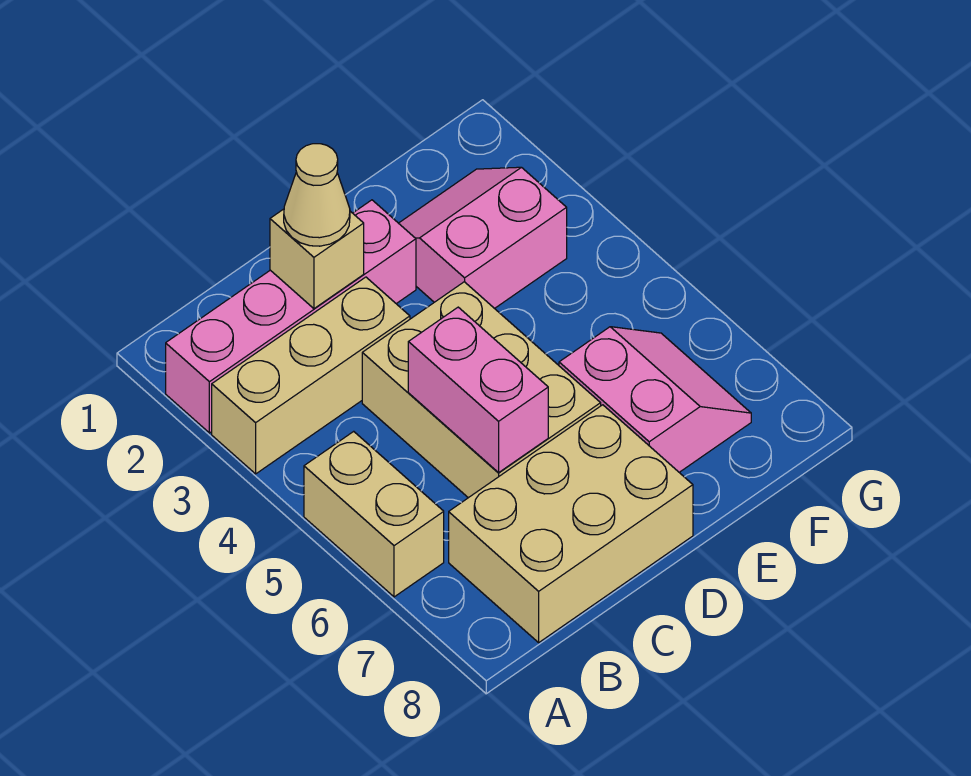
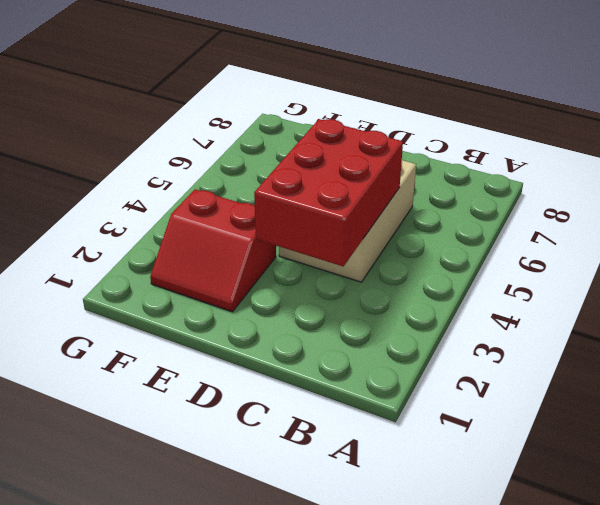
red 2x3 brick [254,119,403,267] -> pink 1x2 brick [408,307,548,472]
red 2x2 slope [150,189,276,312] -> pink 2x2 slope [399,167,567,309]
none -> pink 1x4 brick [166,200,416,433]
none -> tan 1x3 brick [212,277,410,474]

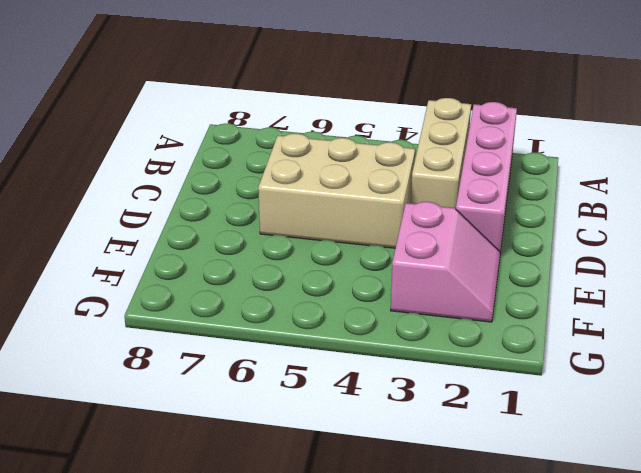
none -> tan 1x2 brick [304,431,444,597]
none -> tan 2x3 brick [449,405,693,642]

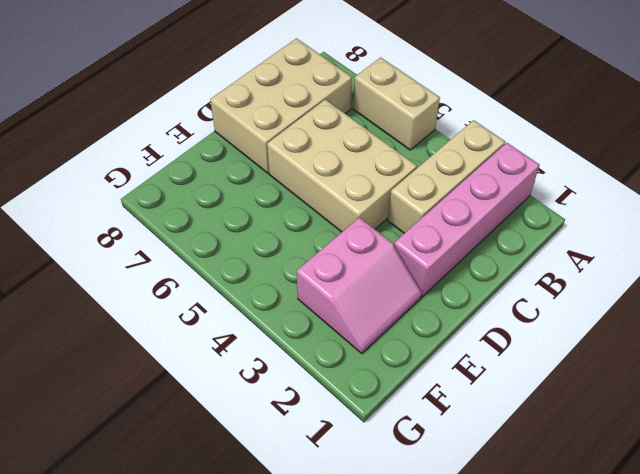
none -> pink 2x2 slope [559,327,751,472]
none -> tan 1x1 brick [270,209,364,309]

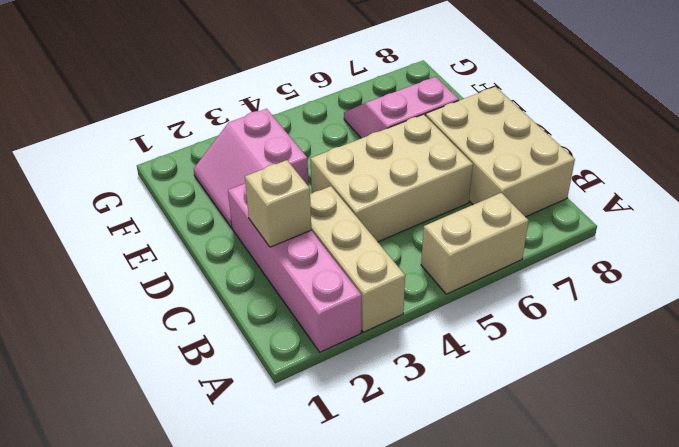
none -> pink 1x2 brick [408,307,548,472]
none -> tan 1x1 cone [284,144,350,246]

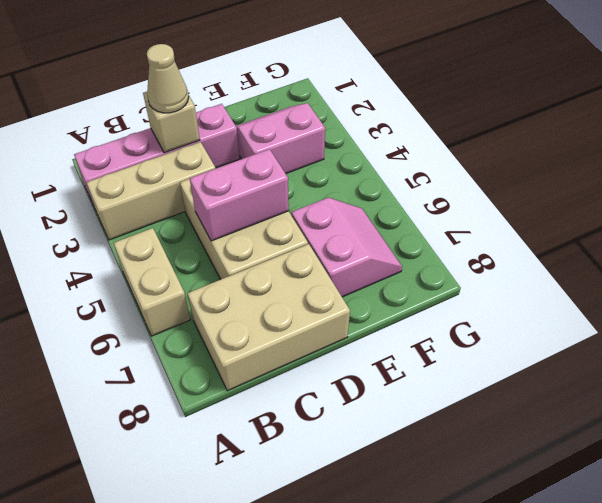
pink 1x2 brick [190,149,289,241] -> pink 1x2 brick turned to [408,307,548,472]

